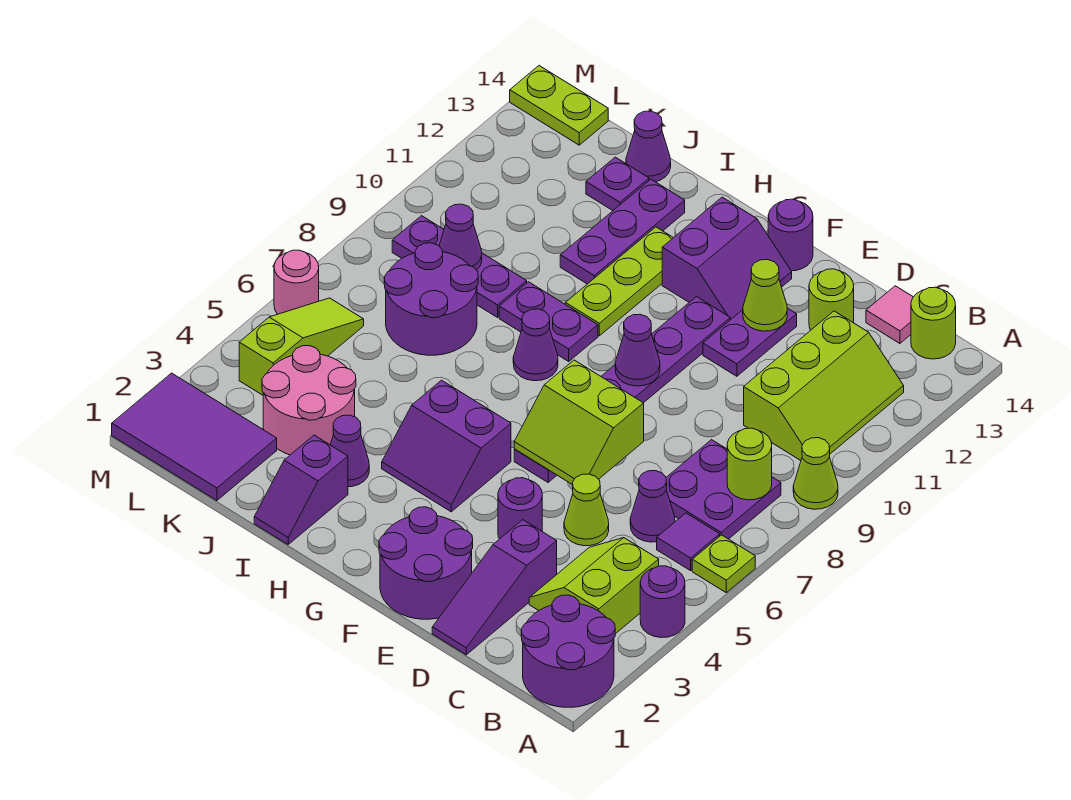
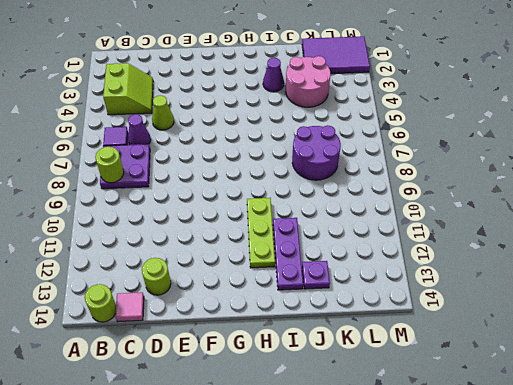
none -> purple 2x2 round brick [521,595,615,707]
none -> purple 1x1 round brick [640,566,685,637]
none -> lime 1x1 plate [692,535,755,592]
none -> lime 1x1 cone [793,438,838,509]

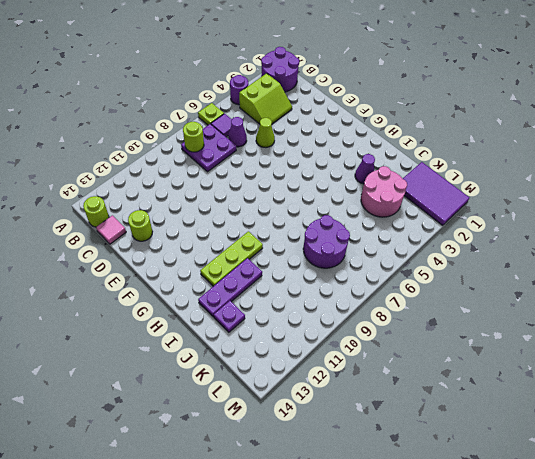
none -> lime 1x1 cone [793,438,838,509]
none -> lime 2x3 slope [744,311,904,460]
none -> purple 1x3 slope [432,520,557,655]
none -> purple 2x2 round brick [379,507,473,619]

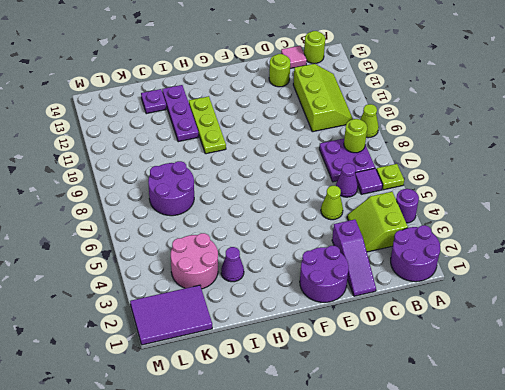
none -> purple 1x1 round brick [498,478,542,539]
none -> purple 1x2 plate [703,308,797,376]
none -> purple 1x6 plate [514,297,730,482]
none -> purple 2x2 slope [662,197,792,320]

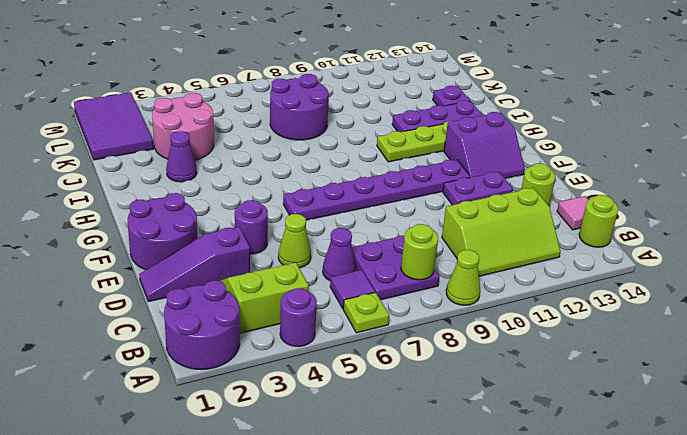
none -> purple 1x1 round brick [768,199,813,271]
none -> purple 2x2 slope [382,380,511,512]
none -> purple 1x1 cone [513,309,558,381]
none -> purple 1x2 plate [499,282,598,361]

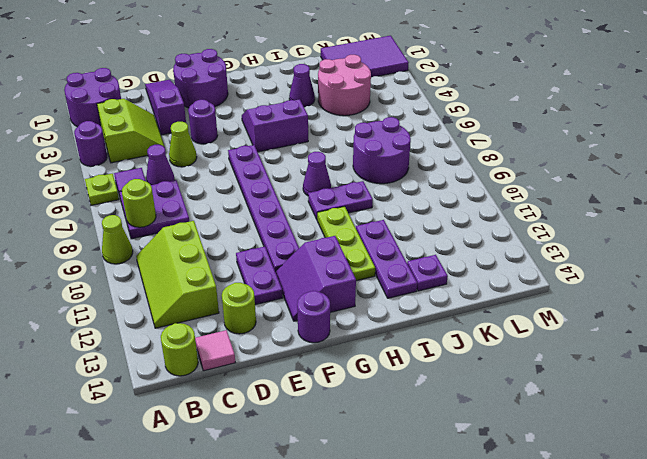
none -> purple 1x2 slope [254,435,348,544]
none -> purple 1x3 plate [392,216,527,317]
none -> purple 1x1 cone [626,111,671,182]
none -> lime 1x3 slope [239,298,364,395]

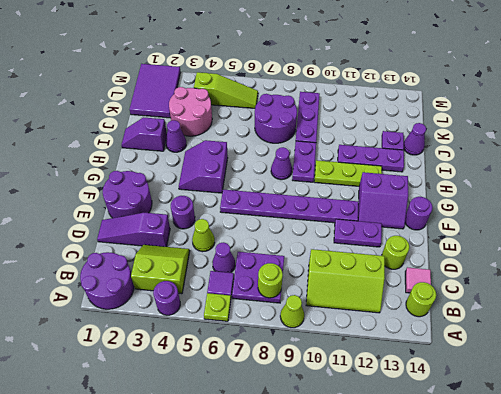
none -> lime 1x2 plate [510,66,608,145]
none -> pink 1x1 round brick [274,250,319,314]
none -> lime 2x2 slope [514,360,644,485]
none -> lime 1x1 cone [743,260,787,331]

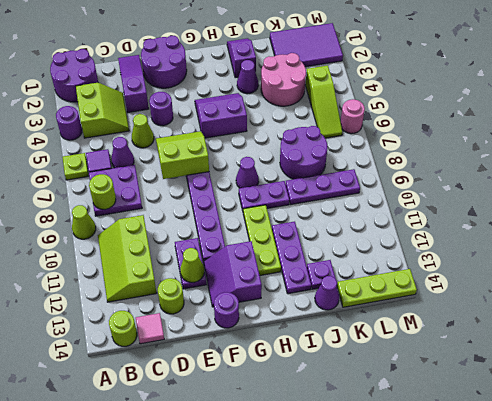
lime 1x3 plate [337,269,417,307] -> lime 1x2 plate [510,66,608,145]
none -> purple 1x1 cone [615,314,660,386]
none -> purple 1x1 cone [439,204,482,270]

